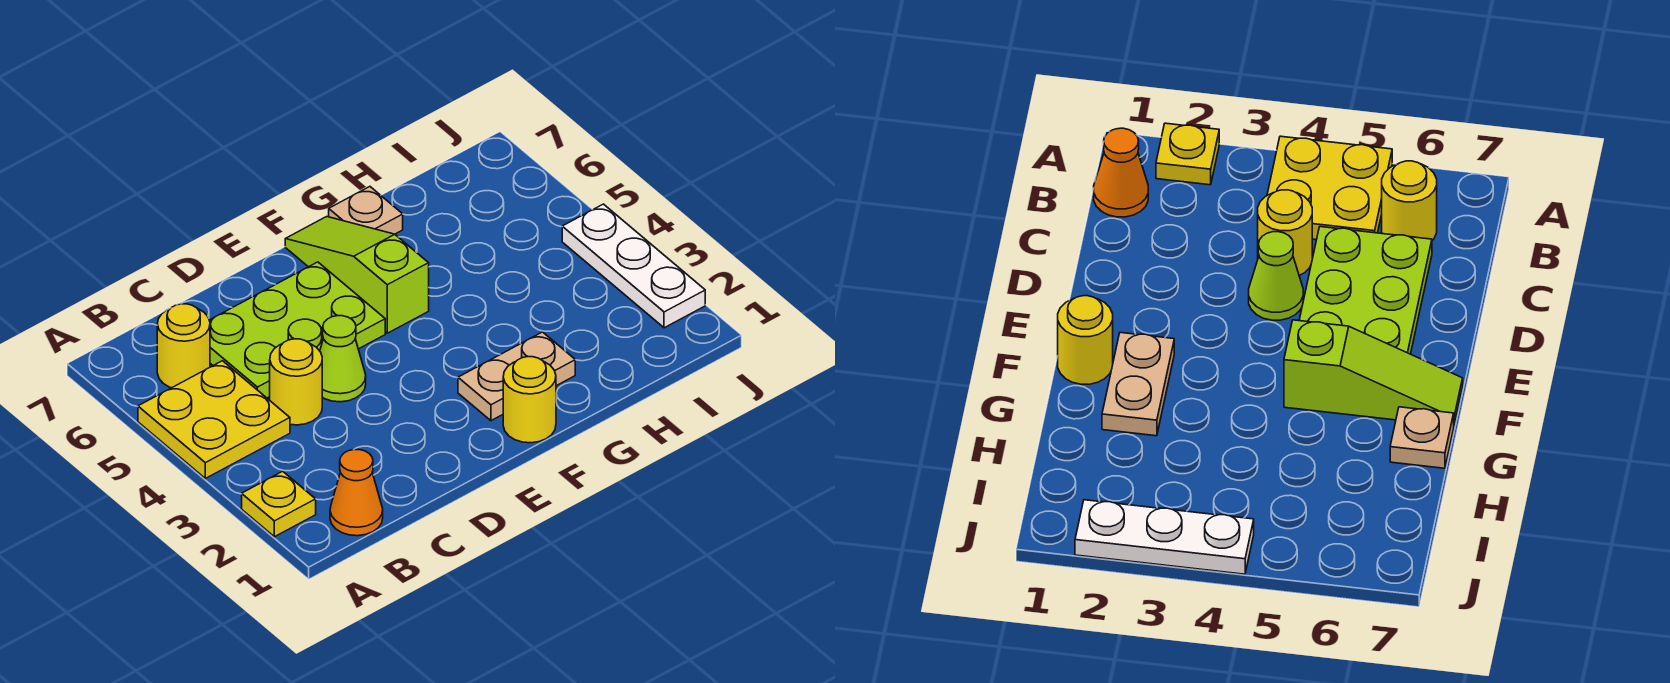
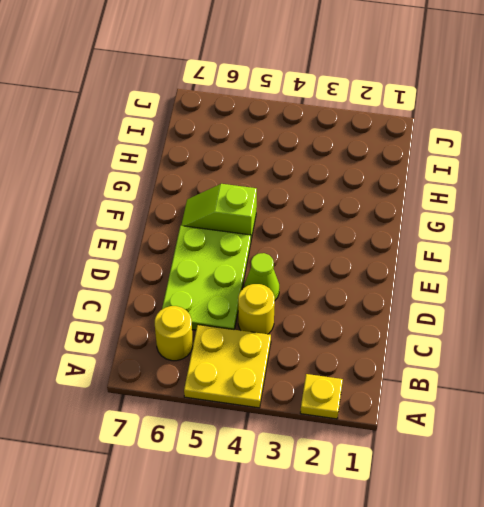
lime 1x2 slope [181,184,257,239] -> lime 1x3 slope [285,217,429,333]
none -> orange 1x1 cone [330,450,383,536]
none -> yellow 1x1 round brick [503,357,556,443]
none -> tan 1x2 plate [458,332,575,421]

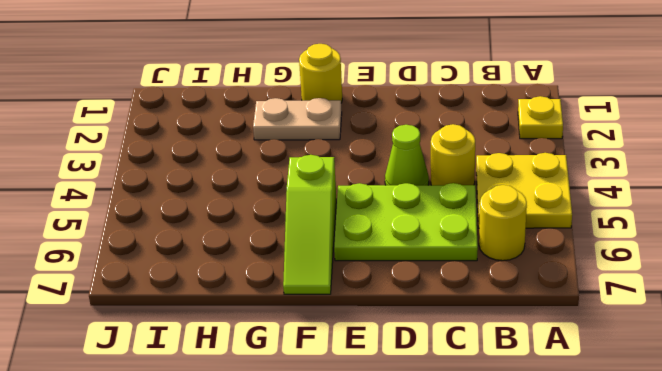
none -> orange 1x1 cone [330,450,383,536]
none -> tan 1x1 plate [329,187,403,234]
none -> white 1x3 plate [562,204,705,328]

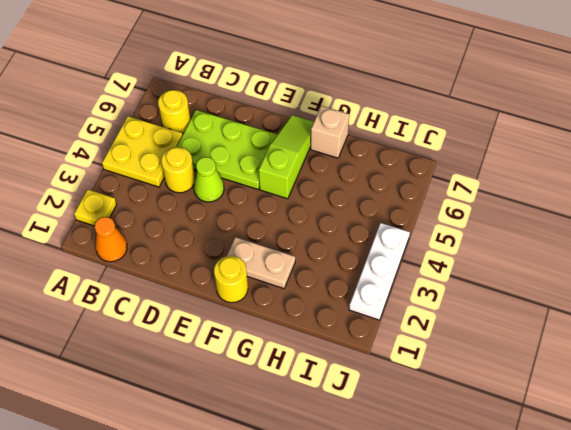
tan 1x1 brick [311,106,349,158] -> tan 1x1 plate [329,187,403,234]

